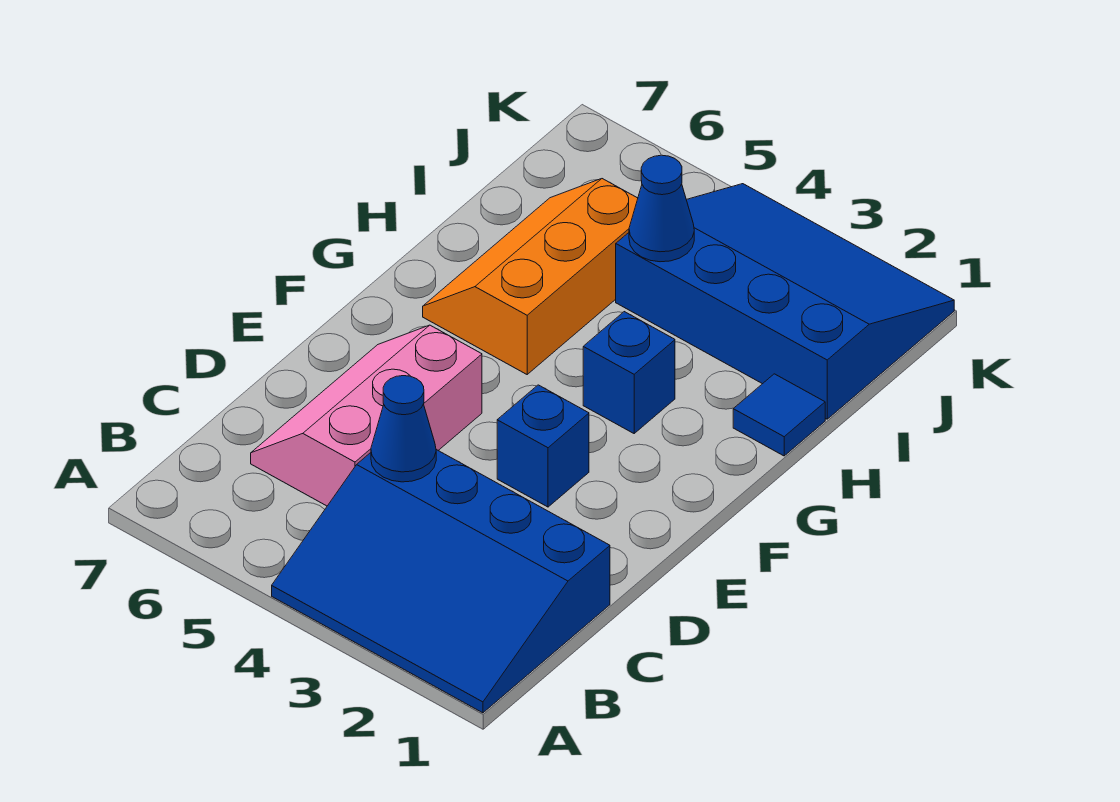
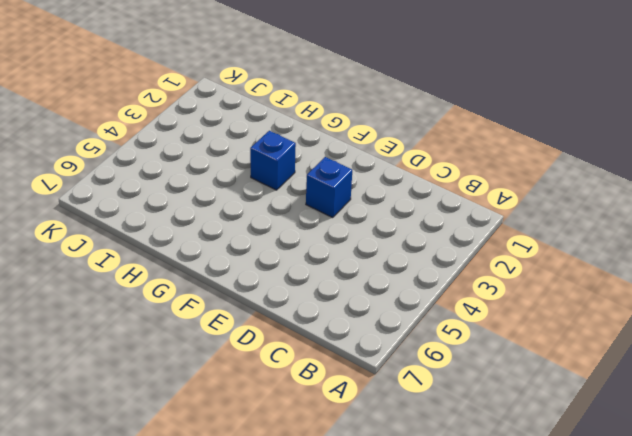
none -> blue 3x4 slope [272,450,610,713]
none -> pink 2x3 slope [251,325,482,506]

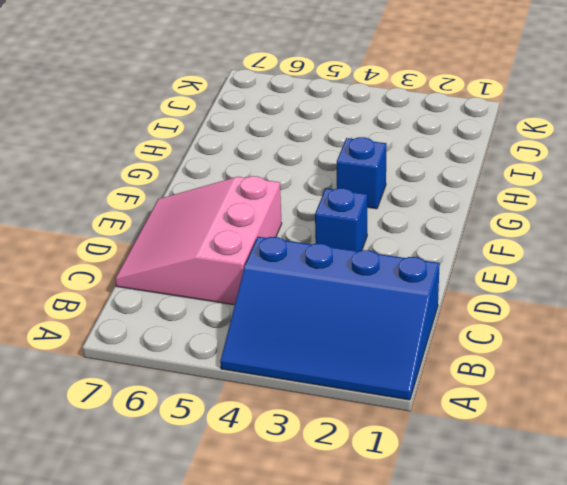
pink 3x3 slope [115,176,282,305] -> pink 2x3 slope [251,325,482,506]
none -> orange 2x3 slope [423,179,638,374]
none -> blue 1x1 tile [733,374,825,456]

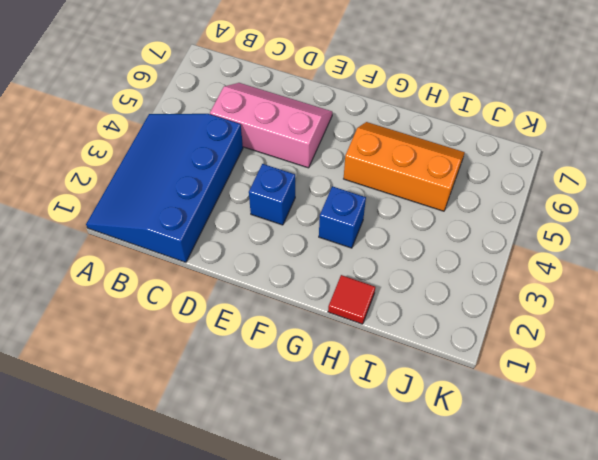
red 1x1 tile [328,275,375,324] -> blue 1x1 tile [733,374,825,456]
none -> blue 3x4 slope [616,184,954,419]
none -> blue 1x1 cone [371,376,436,482]

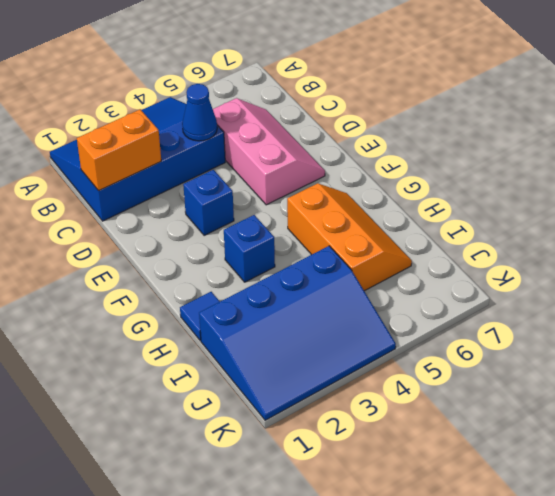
orange 1x2 brick [77,109,161,191] -> none
none -> blue 1x1 cone [629,155,694,262]

